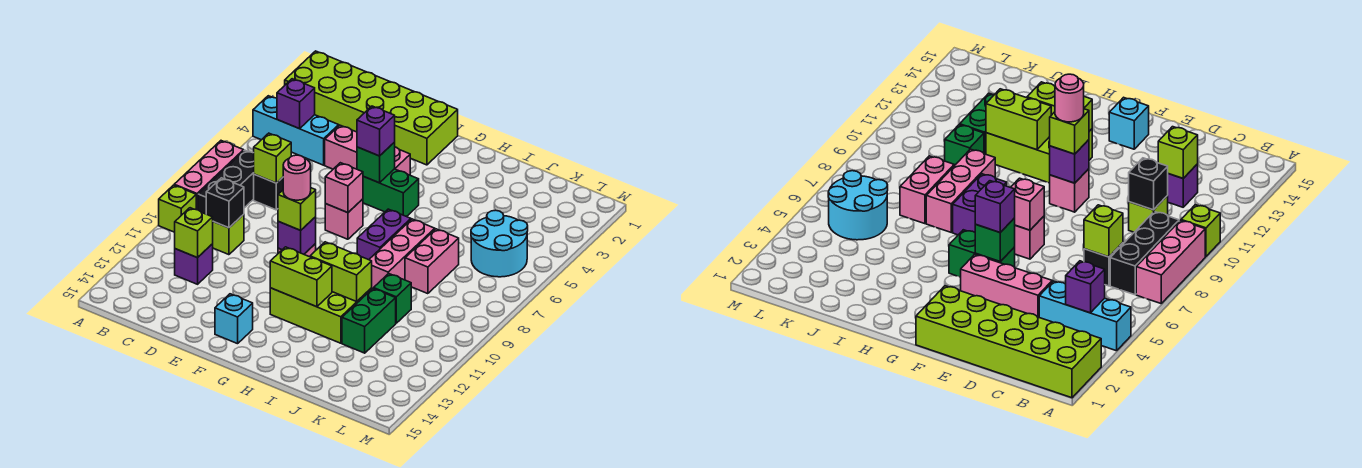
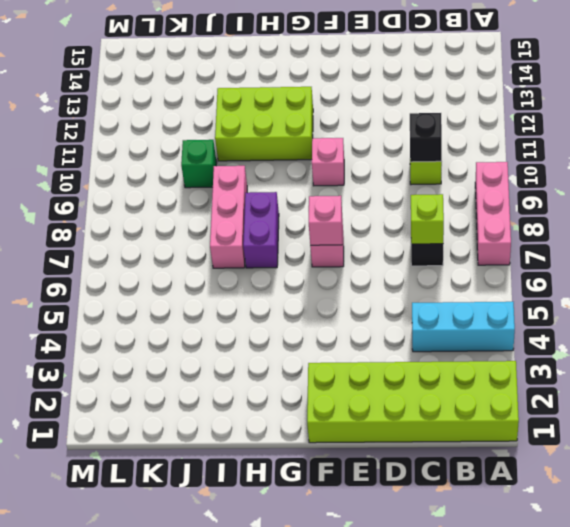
none -> lime 1x1 brick [159,185,196,232]
none -> black 1x3 brick [198,150,254,214]
none -> purple 1x1 brick [175,244,213,284]
none -> pink 1x3 brick [325,125,410,175]

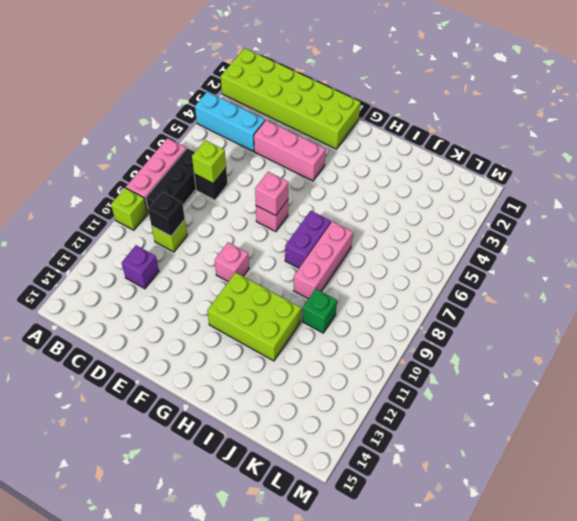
none -> green 1x2 brick [363,169,419,217]
none -> cyan 1x1 brick [215,294,253,344]
none -> pink 1x2 brick [405,229,459,294]
none -> green 1x2 brick [342,288,396,353]

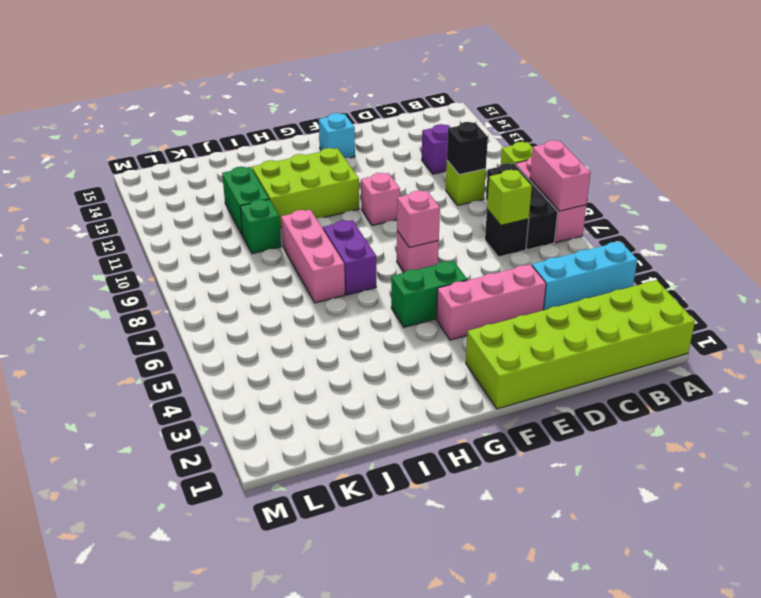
pink 1x2 brick [530,140,591,211] -> pink 1x2 brick moved to [405,229,459,294]
none -> cyan 2x2 round brick [471,210,528,277]
none -> purple 1x1 brick [277,79,315,129]
none -> lime 1x1 brick [175,208,213,258]
none -> green 1x1 brick [357,142,395,183]

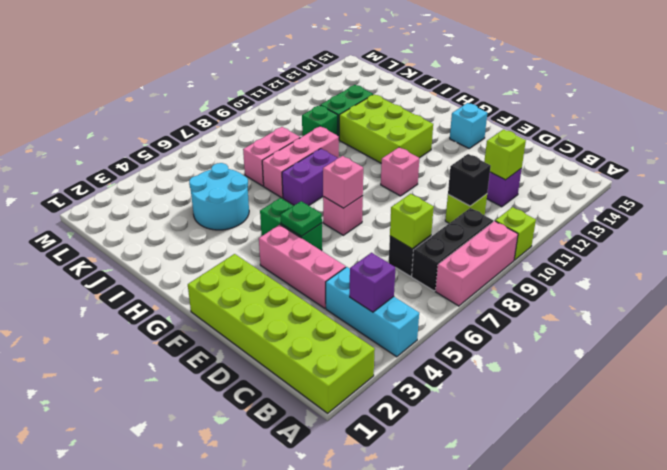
green 1x1 plate [281,201,322,236] -> green 1x1 brick [357,142,395,183]
cyan 2x2 round brick [189,163,249,230] -> cyan 2x2 round brick moved to [471,210,528,277]
none -> purple 1x1 brick [278,217,316,254]
none -> lime 1x2 brick [270,247,332,307]
none -> lime 1x2 brick [310,242,372,302]
none -> purple 1x1 brick [357,106,395,156]

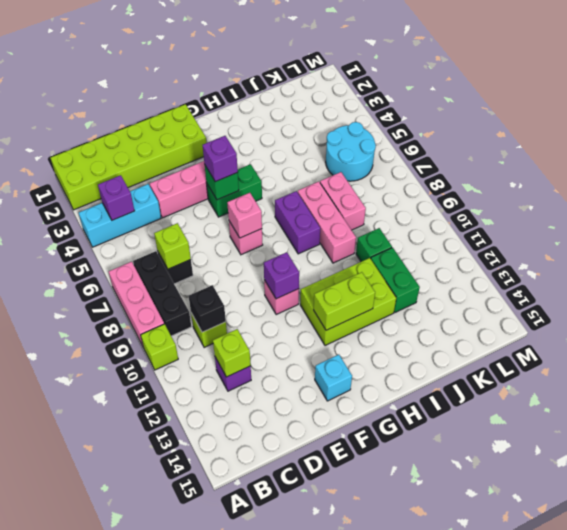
none -> lime 1x2 brick [310,242,372,302]
none -> lime 1x1 brick [278,188,316,230]
none -> pink 1x1 round brick [283,155,311,200]

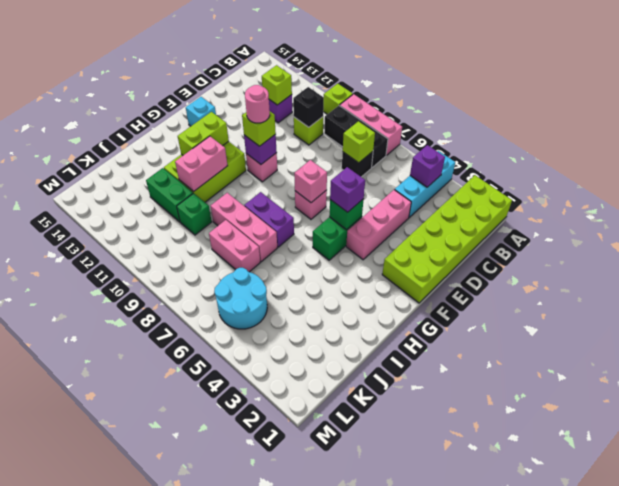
pink 1x2 brick [175,136,228,191] -> lime 1x2 brick [310,242,372,302]

